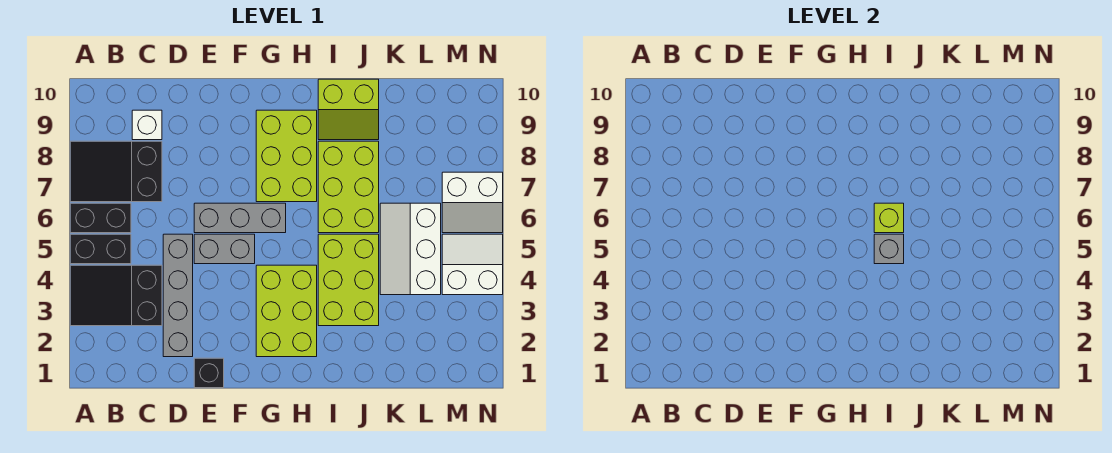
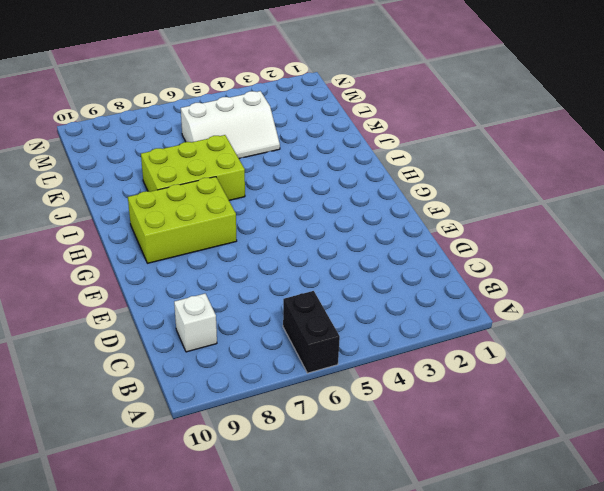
none -> black 2x3 slope [70,265,162,326]
none -> black 1x2 brick [70,234,131,264]
none -> black 2x3 slope [70,141,162,202]

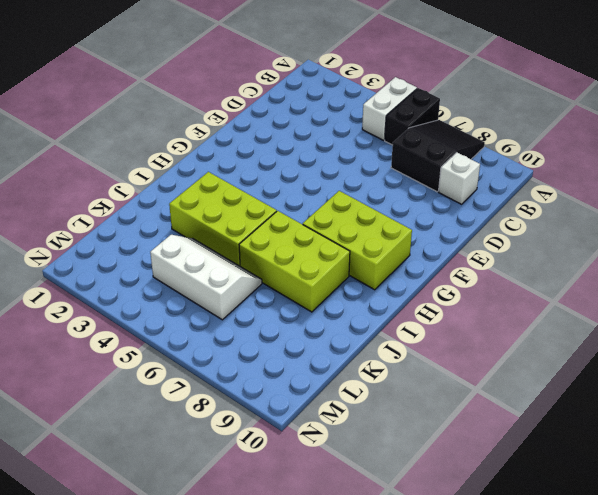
white 1x2 brick [362,77,417,140] -> black 1x2 brick [70,234,131,264]
none -> black 2x3 slope [70,265,162,326]
none -> grey 1x4 brick [163,234,193,357]
none -> black 1x1 brick [194,358,224,388]

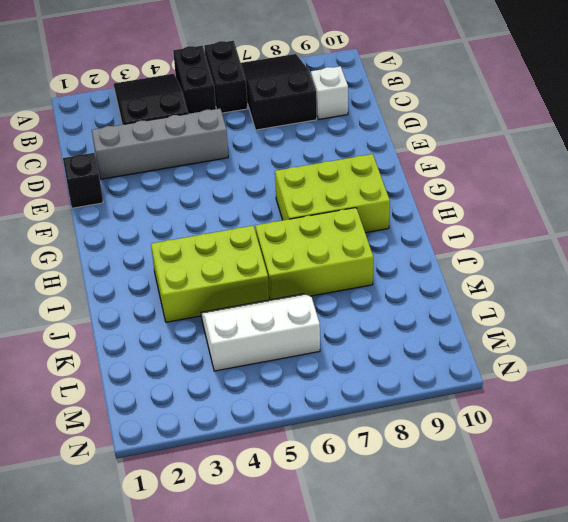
none -> grey 1x2 brick [194,234,255,264]
none -> grey 1x3 brick [194,203,286,233]
none -> lime 2x3 brick [256,265,317,357]

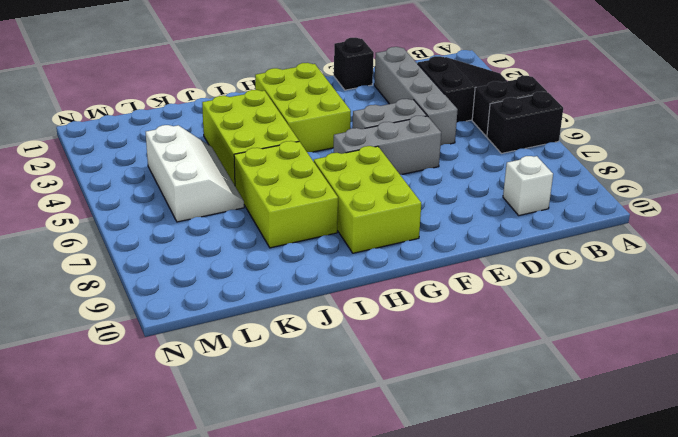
none -> black 2x3 slope [70,141,162,202]
none -> lime 2x2 slope [318,79,379,140]
none -> white 2x2 slope [442,234,503,295]

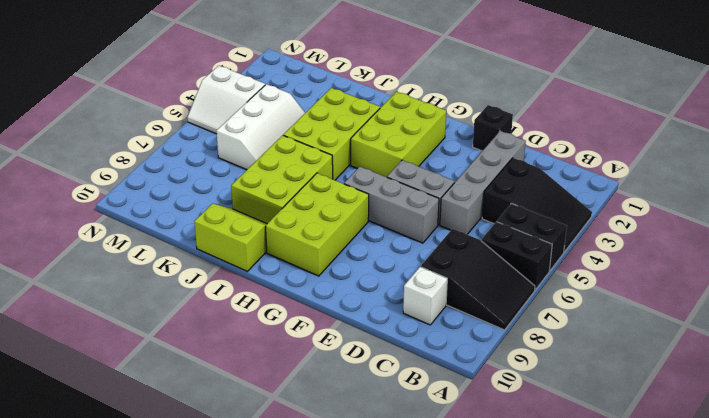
none -> white 2x2 slope [442,172,503,233]
none -> grey 1x1 brick [874,234,904,264]
none -> lime 1x1 brick [874,203,904,233]

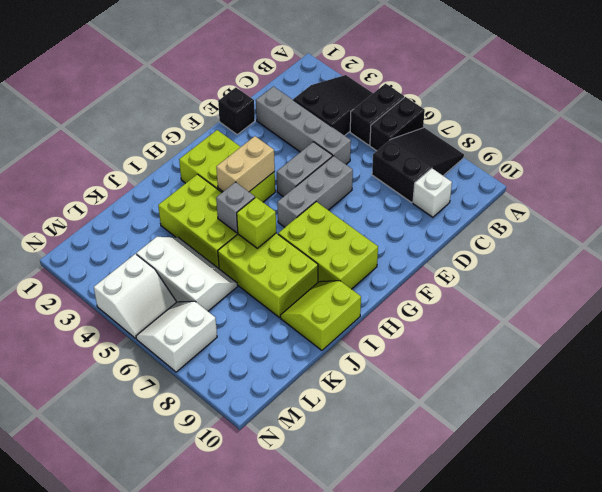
tan 1x2 brick [216,136,275,192] -> none

